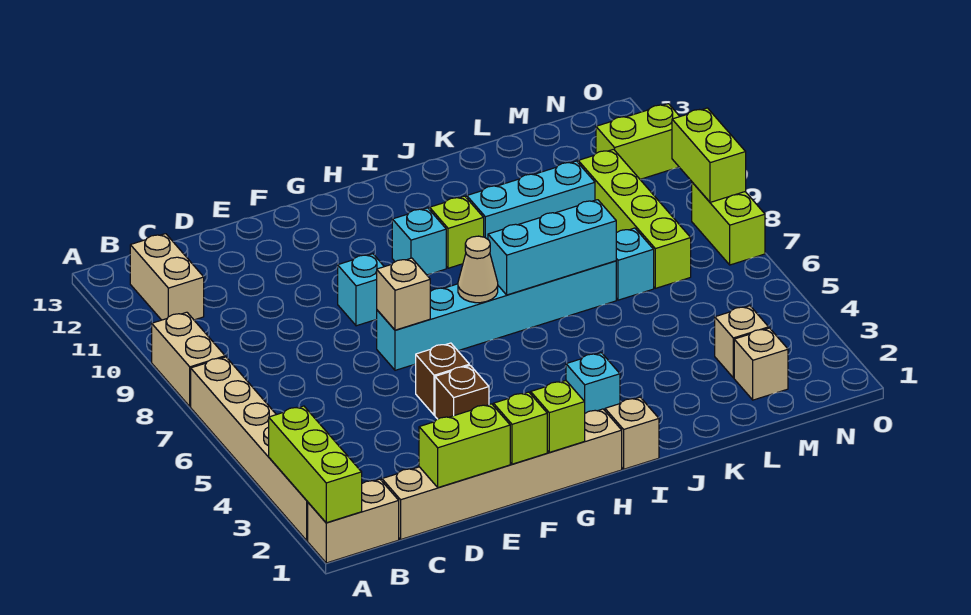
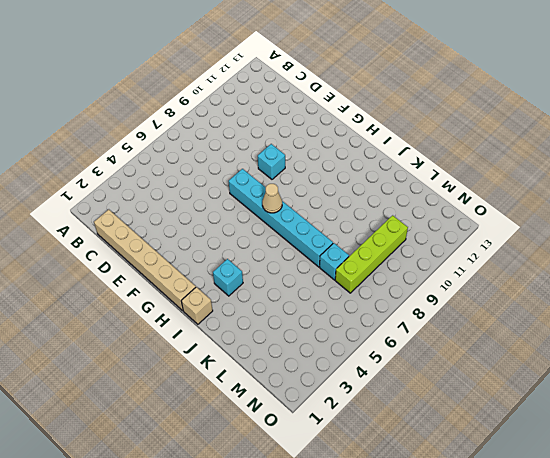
none -> tan 1x2 brick [308,479,399,563]
none -> tan 1x6 brick [191,357,308,541]
none -> tan 1x2 brick [152,312,225,407]

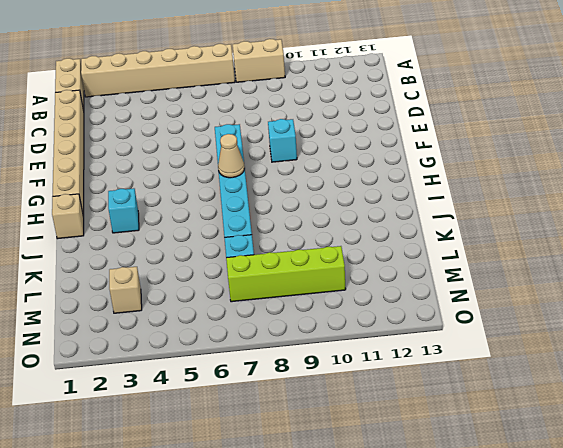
none -> tan 1x2 brick [130,234,204,320]
none -> brown 1x1 brick [435,365,489,419]
none -> brown 1x1 brick [416,343,469,415]

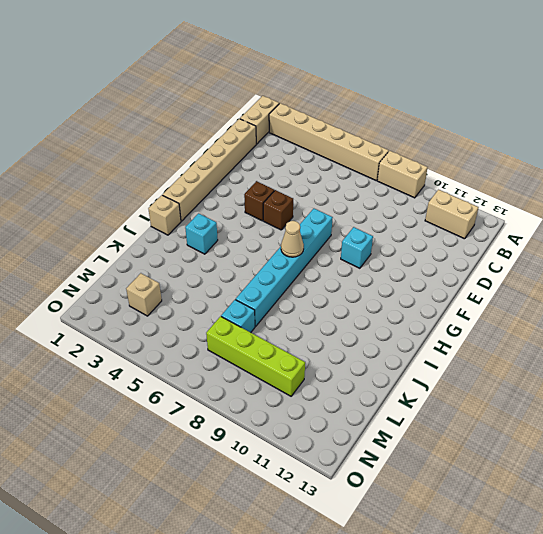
none -> cyan 1x1 brick [392,208,446,275]
none -> lime 1x1 brick [429,196,484,268]
none -> cyan 1x3 brick [467,161,595,239]

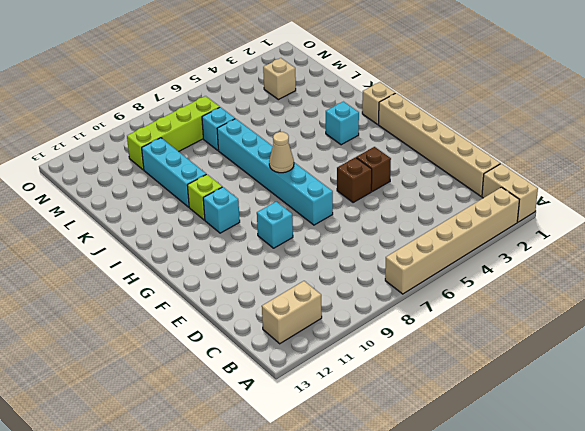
none -> tan 1x2 brick [152,312,225,407]
none -> tan 1x1 brick [734,328,788,400]
none -> lime 1x2 brick [596,104,680,179]

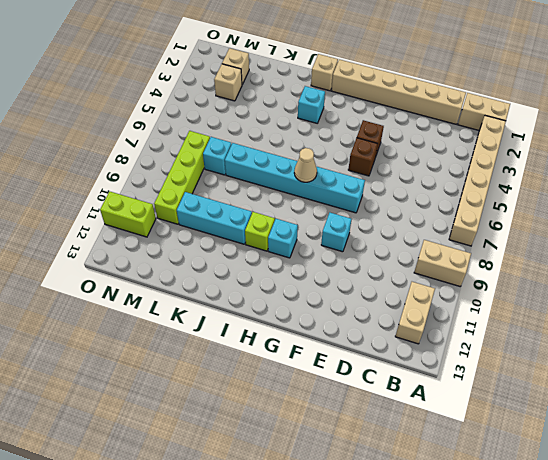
tan 1x2 brick [414,240,471,286] -> tan 1x2 brick turned to [152,312,225,407]
none -> lime 1x2 brick [692,182,765,265]
none -> lime 1x3 brick [269,406,362,523]
none -> lime 1x2 brick [419,404,510,488]

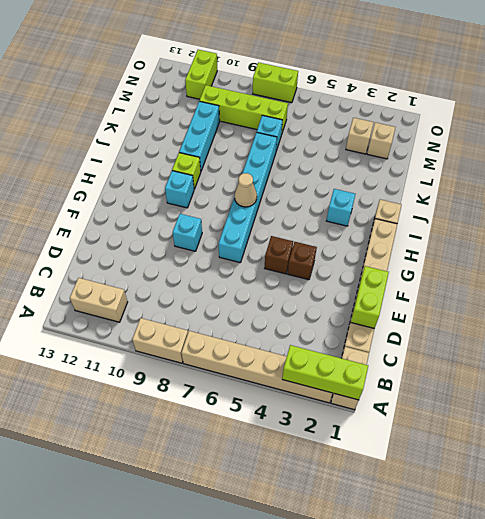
none -> lime 1x1 brick [493,392,547,464]
none -> tan 1x1 brick [377,258,430,330]
none -> lime 1x1 brick [531,381,585,453]

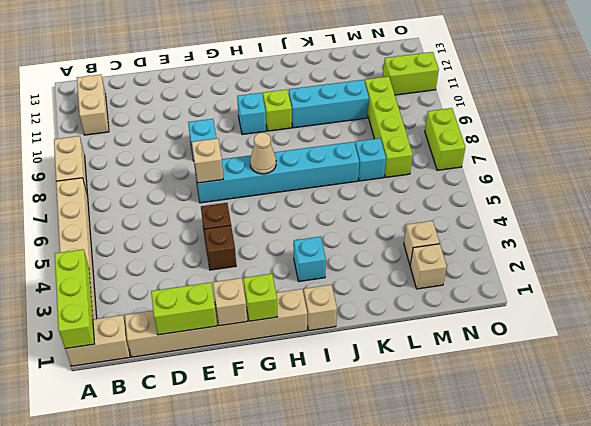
tan 1x1 brick [213,278,247,326] -> lime 1x1 brick [493,392,547,464]
none -> cyan 1x3 brick [488,200,616,295]
none -> lime 1x2 brick [672,108,746,202]

